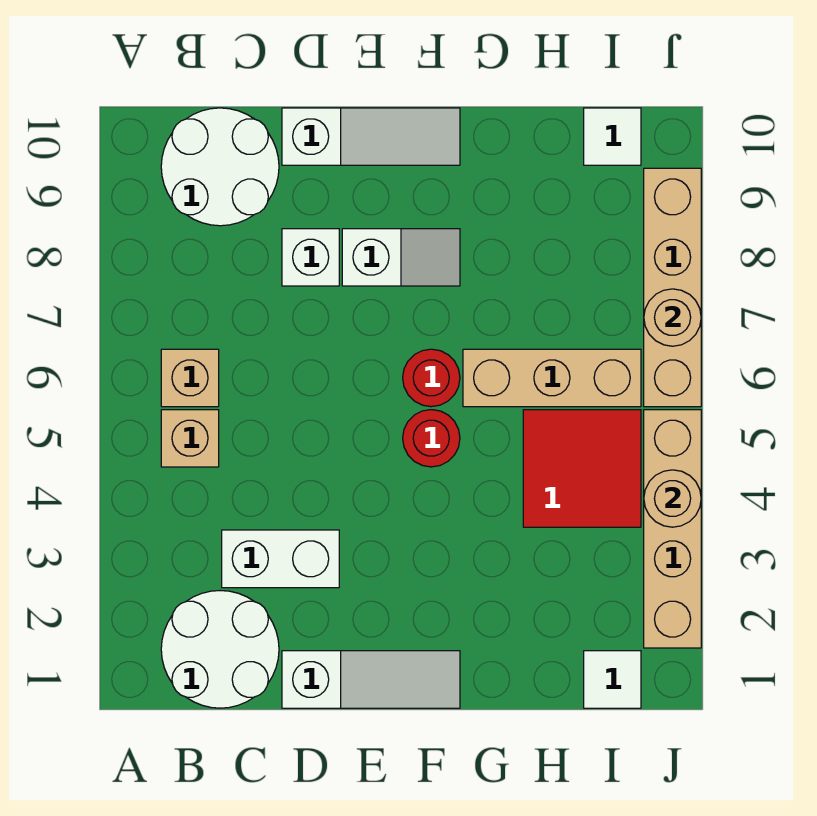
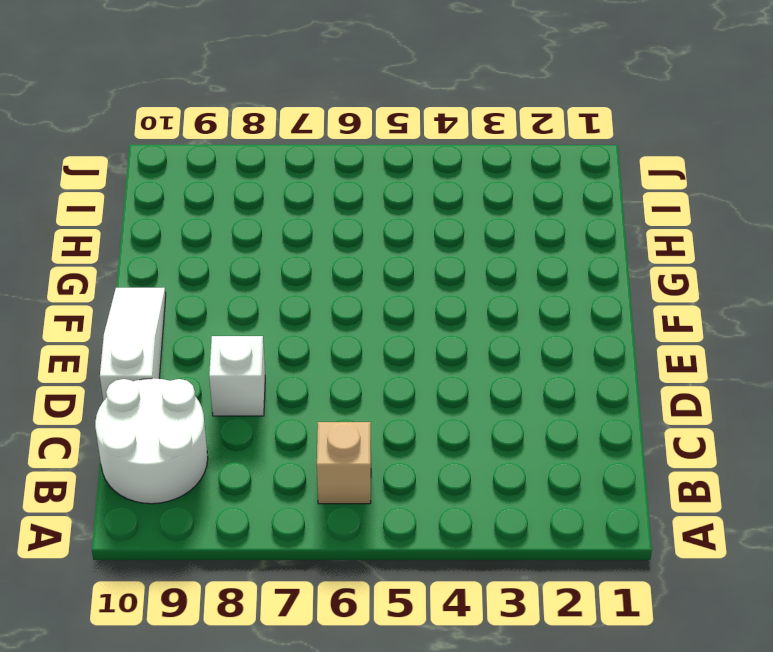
none -> white 2x2 round brick [161,591,279,708]
none -> tan 1x1 brick [161,410,219,467]
none -> white 1x2 brick [222,530,339,588]

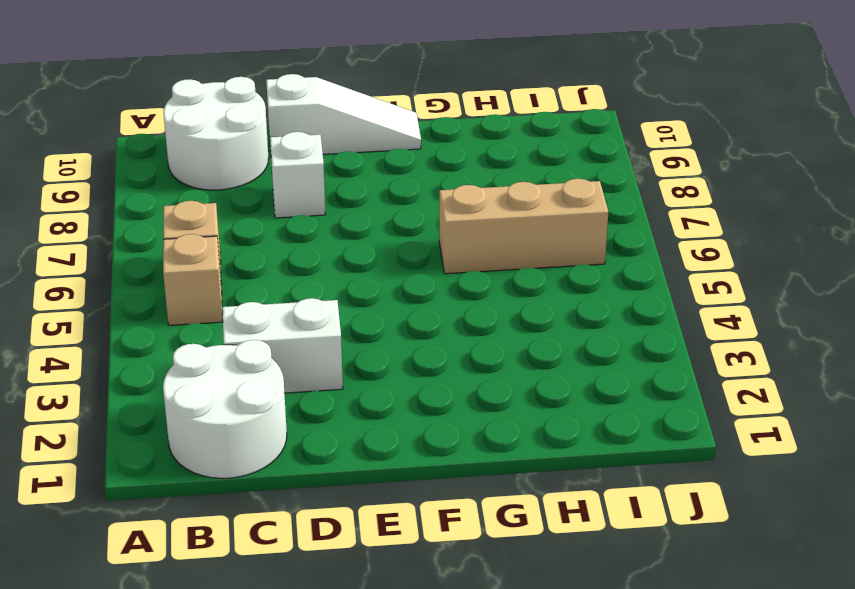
none -> white 1x3 slope [282,651,460,708]
none -> white 1x2 slope [342,229,460,286]
none -> red 1x1 round brick [403,410,460,467]

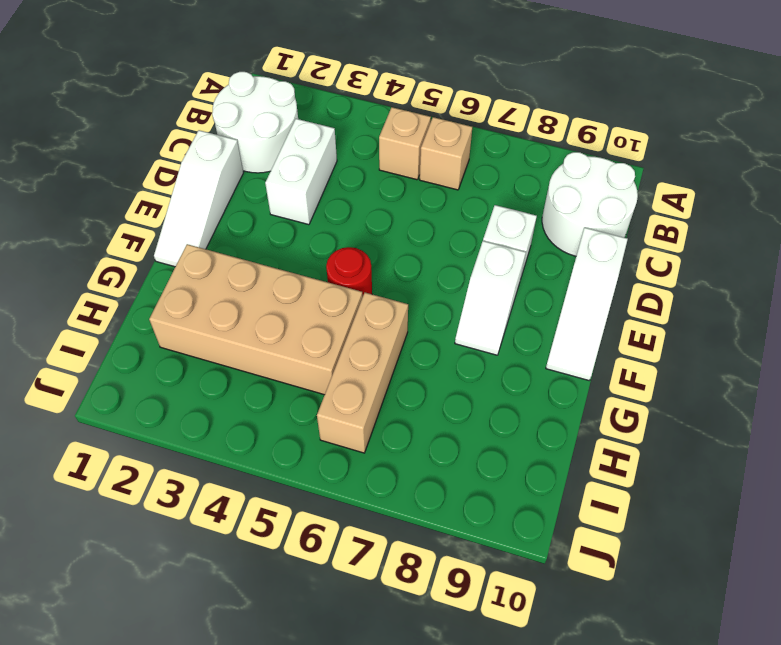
tan 2x4 brick [149,244,363,395] -> red 2x2 tile [523,410,641,527]
none -> red 1x1 round brick [403,349,460,407]
none -> white 1x1 tile [584,651,641,708]
none -> white 1x1 tile [584,108,641,165]

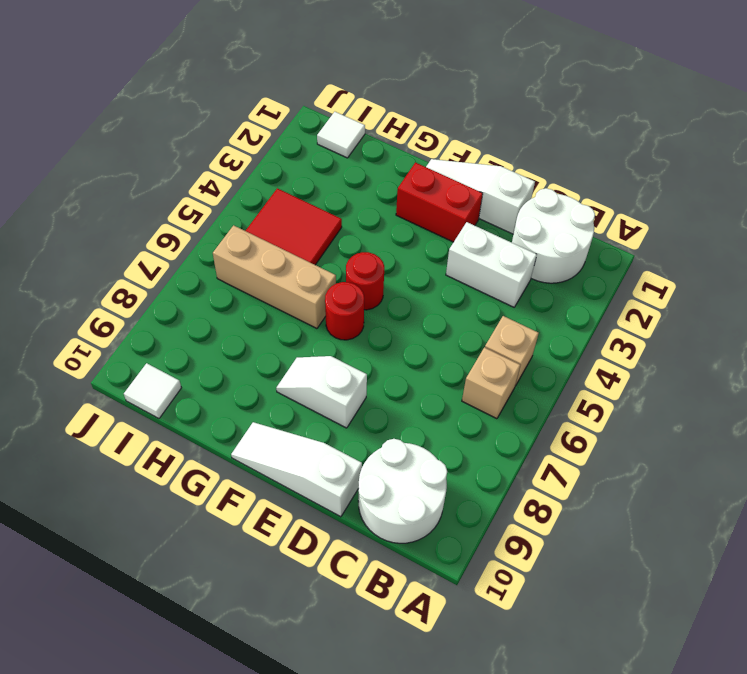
red 1x2 brick [396,163,483,242] -> none
none -> white 1x1 brick [282,229,339,286]
none -> tan 1x4 brick [644,410,701,648]
none -> tan 1x4 brick [644,168,701,407]

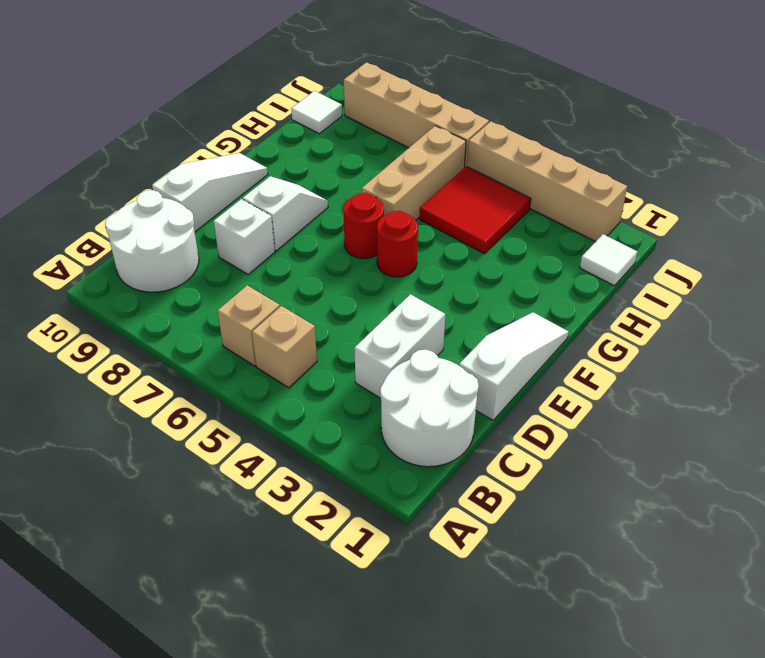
none -> tan 1x1 round brick [644,470,701,527]
none -> tan 1x1 round brick [644,289,701,346]

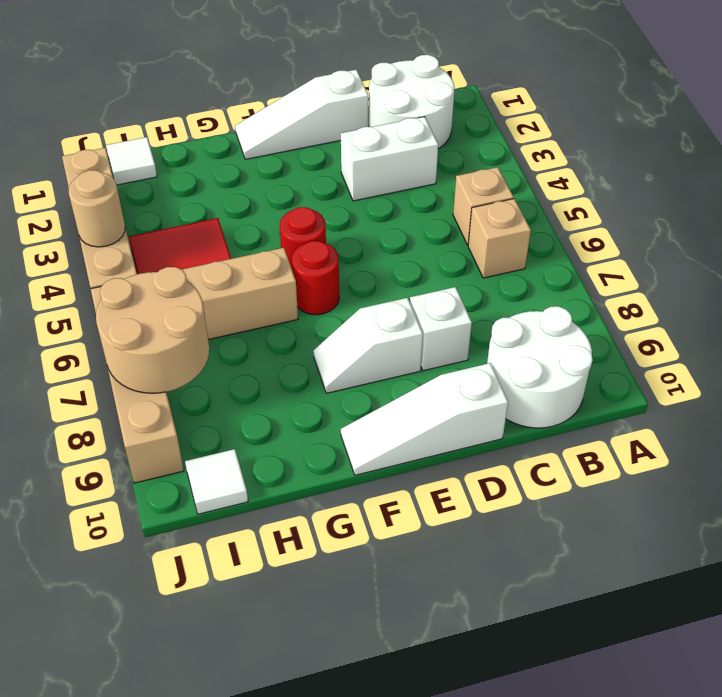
tan 2x2 round brick [96,267,209,393] -> tan 1x1 round brick [644,289,701,346]

